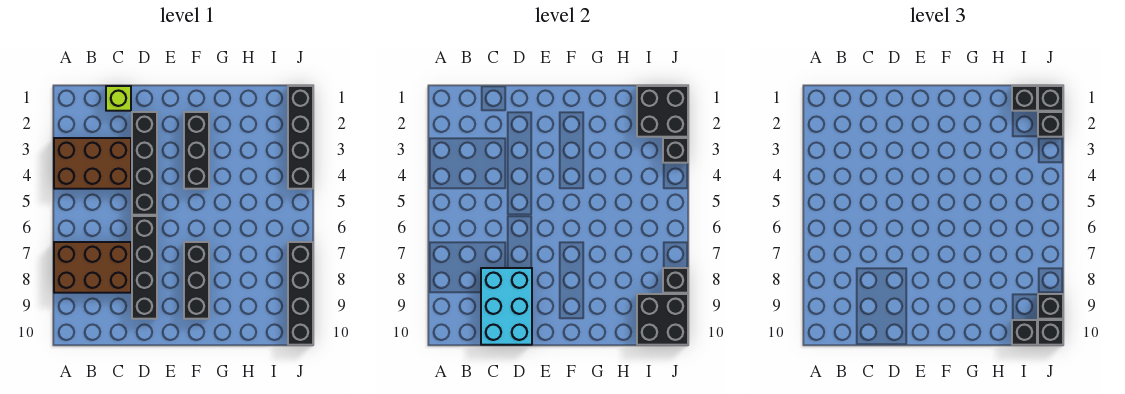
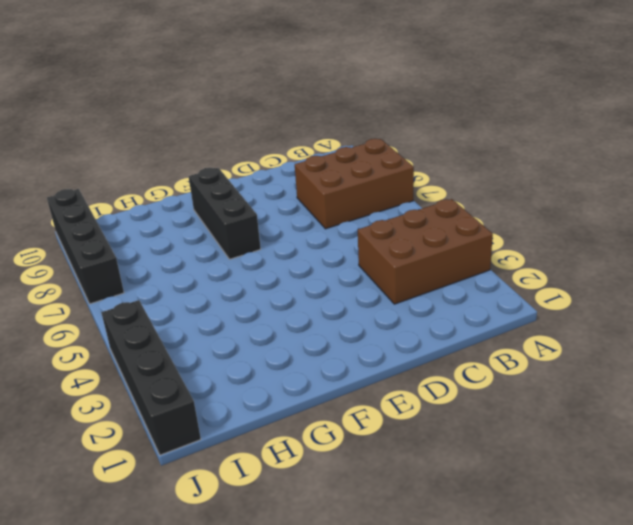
none -> lime 1x1 brick [106,86,131,111]
none -> black 1x4 brick [132,112,157,215]
none -> black 1x4 brick [132,216,157,319]

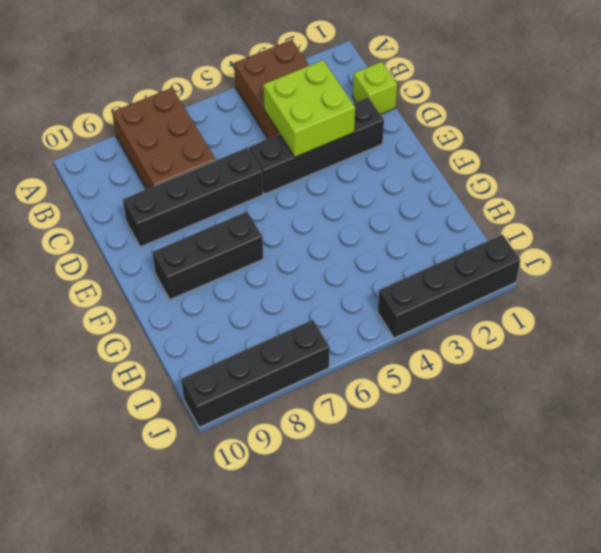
lime 2x2 brick [263,60,355,157] -> none
none -> black 1x3 brick [184,112,209,189]
none -> cyan 2x3 brick [481,268,532,345]
none -> black 2x2 brick [637,86,688,137]

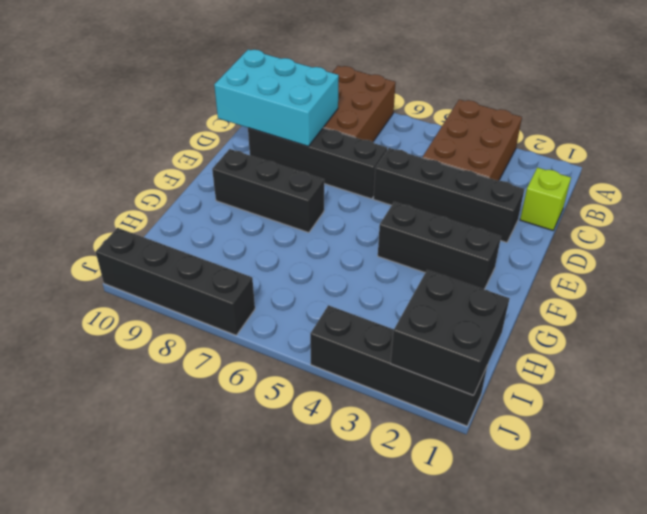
none -> black 2x2 brick [637,294,688,345]
none -> black 1x1 brick [663,138,688,163]
none -> black 1x1 brick [663,268,688,293]

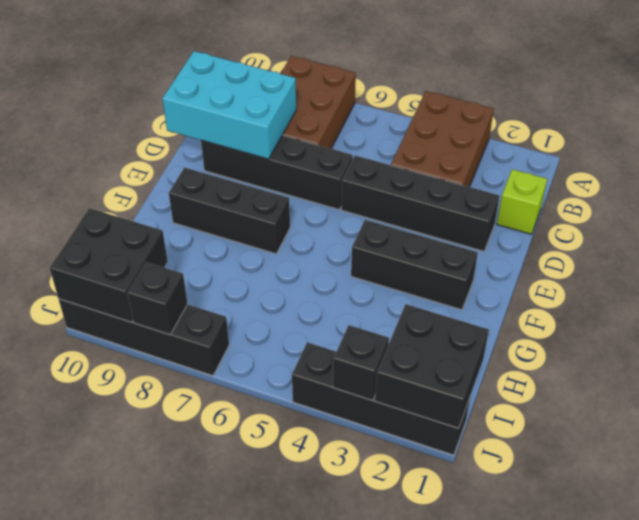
none -> black 1x1 brick [1012,86,1037,111]
none -> black 1x1 brick [1012,320,1037,345]
none -> black 1x1 brick [1038,86,1063,111]

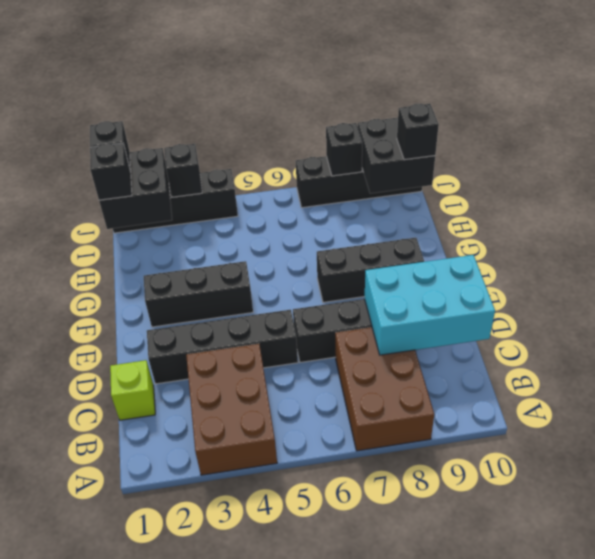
none -> black 1x1 brick [1038,112,1063,137]
none -> black 1x1 brick [1038,294,1063,319]
none -> black 1x1 brick [1038,320,1063,345]

